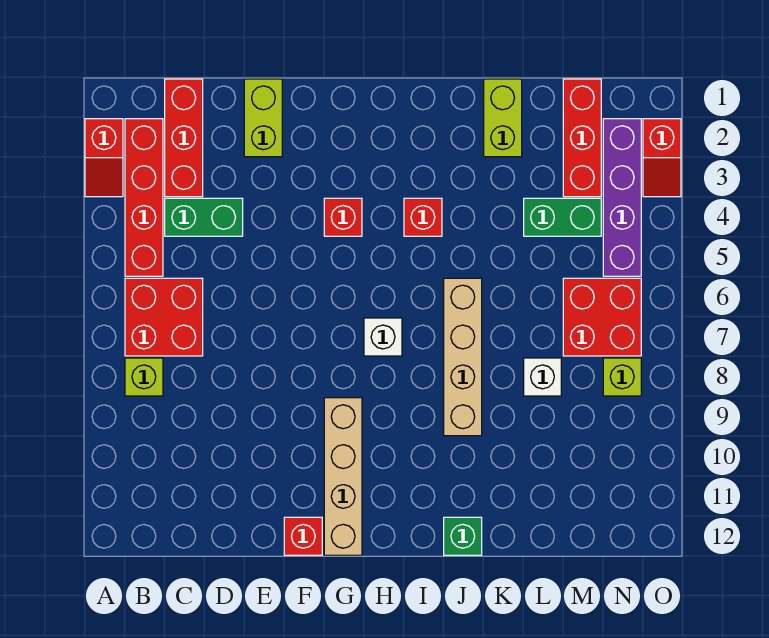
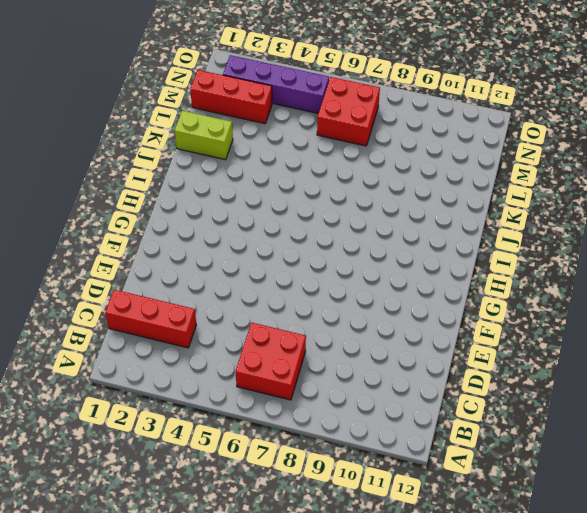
none -> red 1x2 slope [85,119,123,197]
none -> red 1x4 brick [125,119,163,276]
none -> lime 1x1 brick [125,358,163,396]

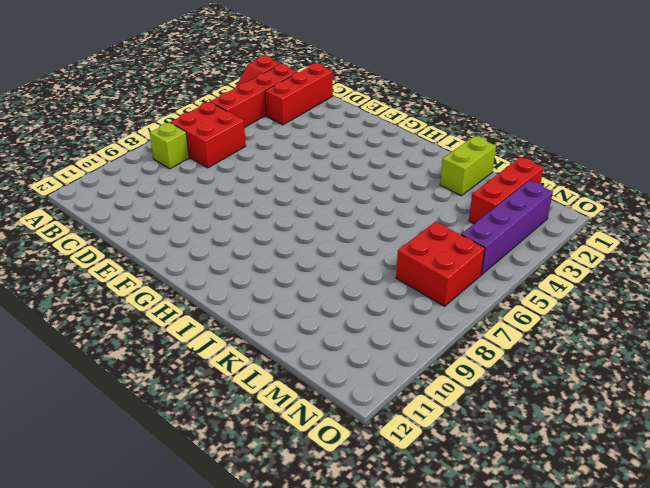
none -> green 1x2 brick [165,198,243,236]
none -> lime 1x2 brick [244,79,282,157]
none -> red 1x1 brick [284,517,322,555]

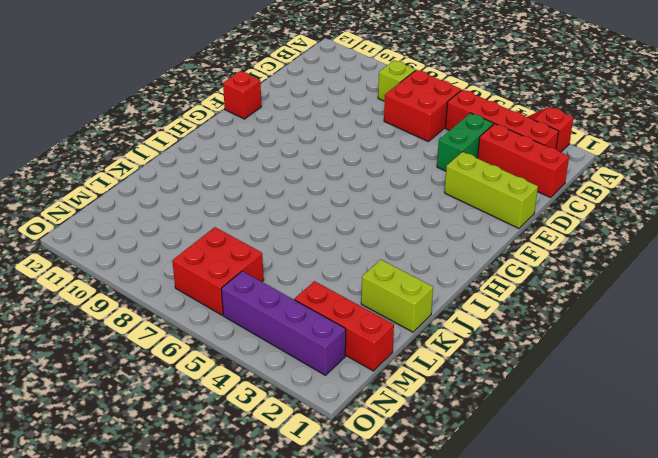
lime 1x3 brick [445,152,538,228] -> lime 1x2 brick [244,79,282,157]
none -> red 1x1 brick [324,198,362,236]
none -> tan 1x4 brick [324,398,362,555]
none -> white 1x1 brick [364,318,402,356]

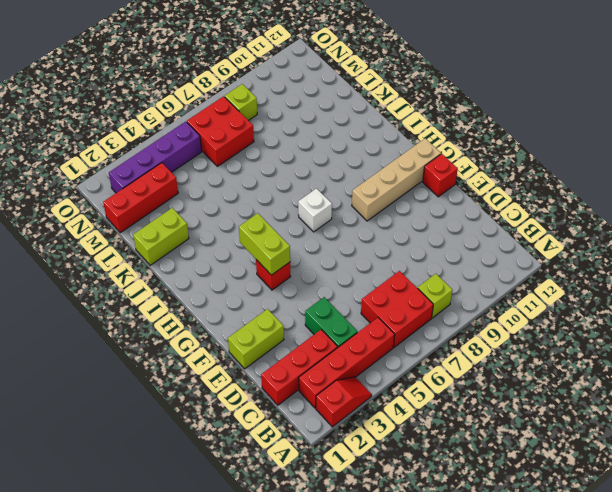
lime 1x2 brick [239,213,290,275] -> none
none -> red 1x1 brick [404,198,442,236]
none -> tan 1x4 brick [444,278,482,436]
none -> green 1x1 brick [444,517,482,555]

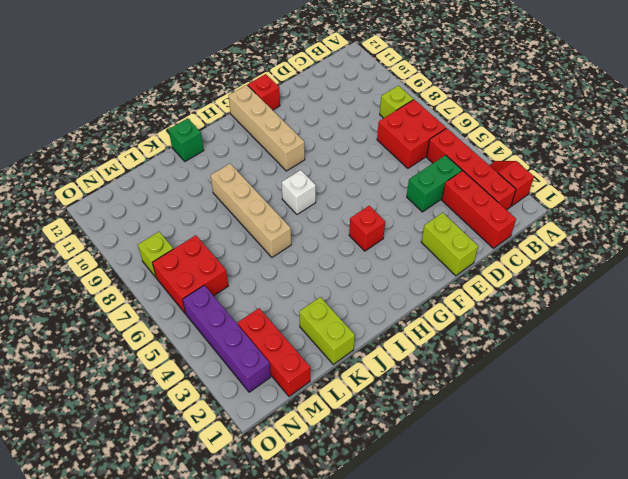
none -> red 1x1 brick [404,198,442,236]
none -> green 1x2 brick [524,198,601,236]
none -> white 1x1 brick [524,358,561,396]

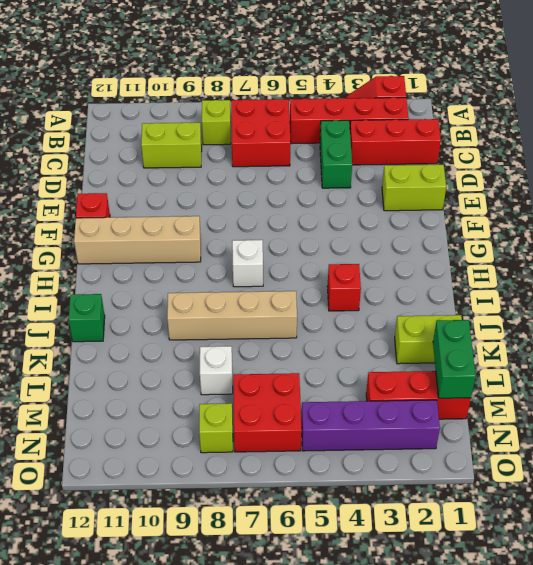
lime 1x2 brick [141,122,202,168] -> none
green 1x2 brick [433,320,476,398] -> green 1x2 brick moved to [524,198,601,236]
none -> red 1x1 brick [324,198,362,236]
none -> red 1x2 slope [643,119,681,197]

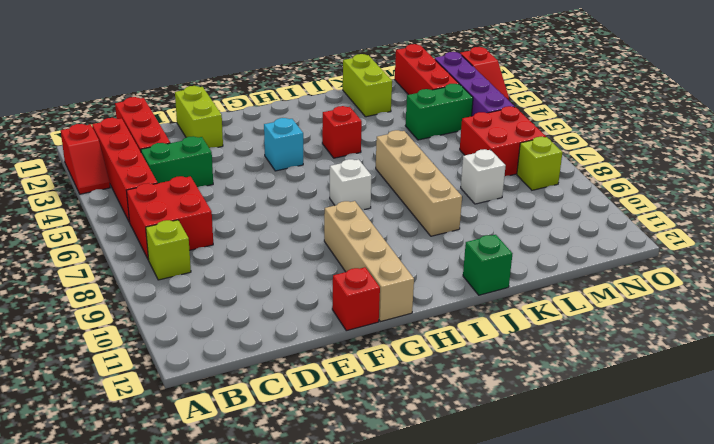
cyan 1x1 brick [264,118,303,171] -> red 1x1 brick [324,198,362,236]

